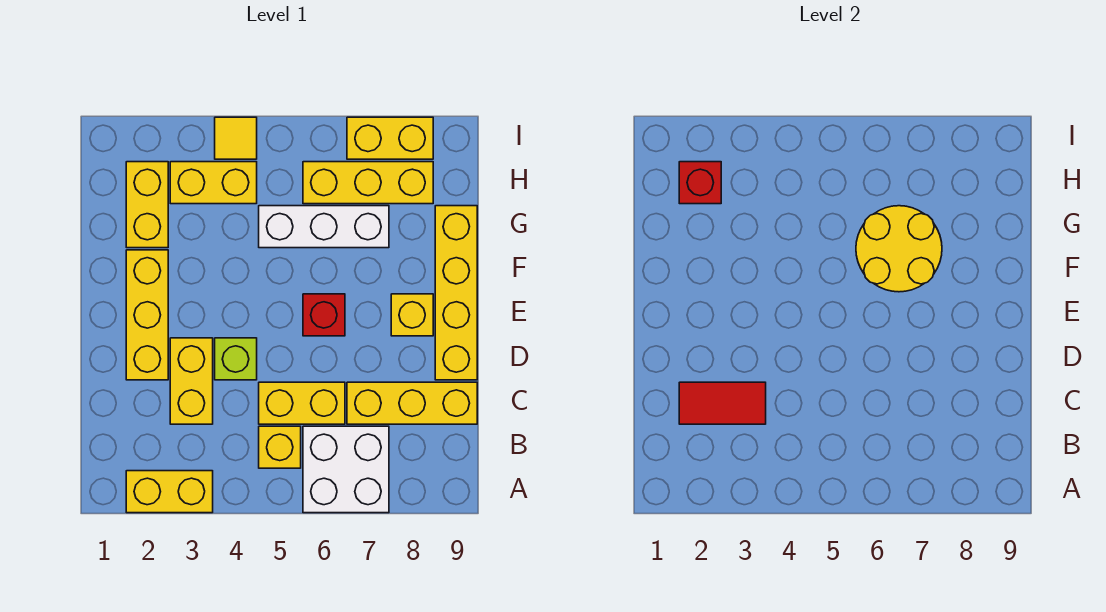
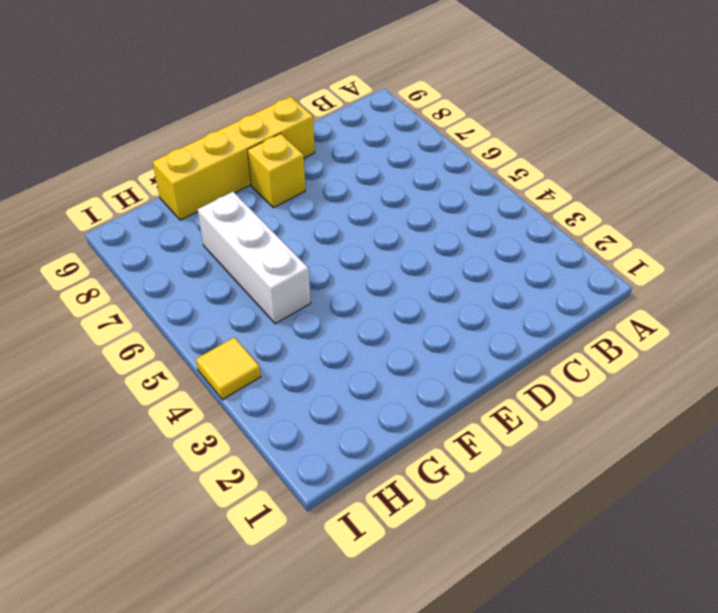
none -> yellow 1x2 brick [126,471,213,513]
none -> white 2x2 brick [303,426,389,513]
none -> yellow 1x1 brick [259,426,301,468]

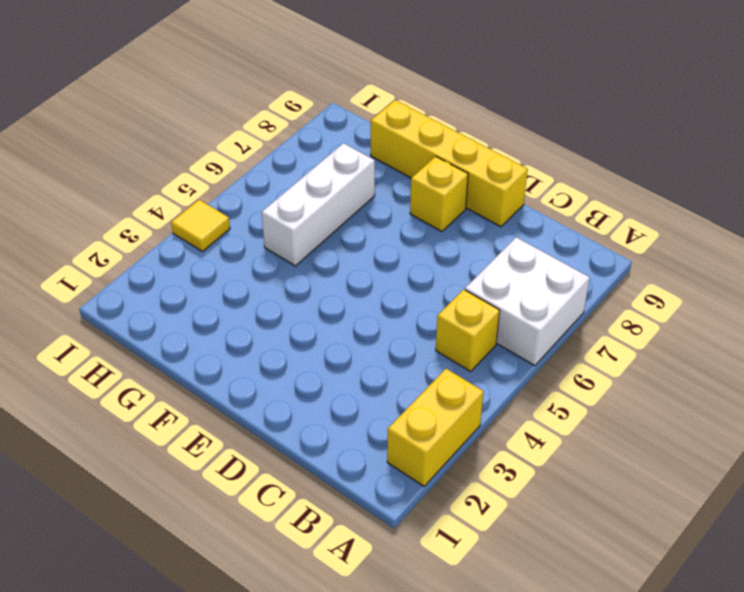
none -> yellow 1x2 brick [170,338,213,424]
none -> yellow 1x2 brick [259,382,345,424]
none -> yellow 1x3 brick [347,382,477,424]

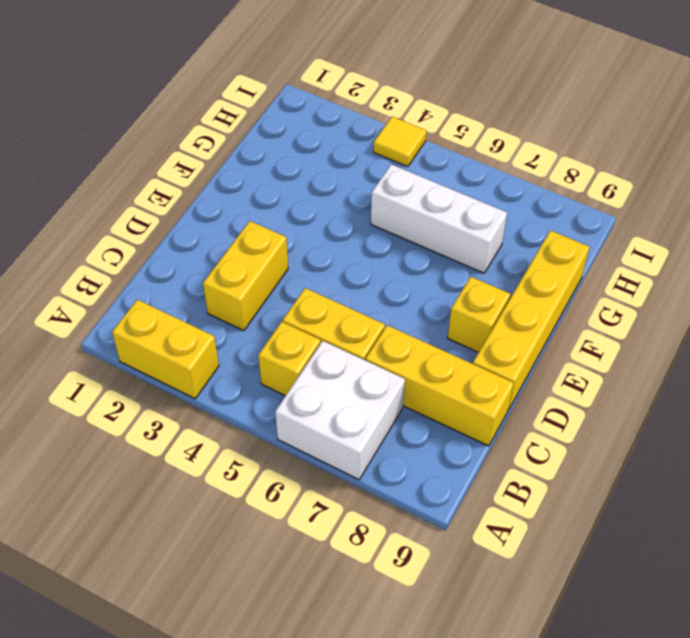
none -> yellow 1x3 brick [126,250,168,380]
none -> lime 1x1 brick [215,338,257,380]
none -> red 1x1 brick [303,294,345,336]

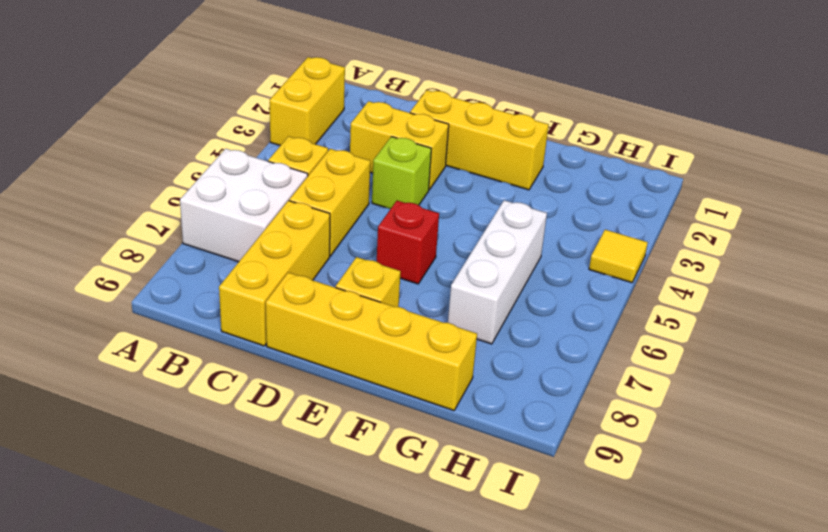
none -> yellow 1x2 brick [126,162,168,248]
none -> yellow 1x2 brick [170,162,257,204]
none -> yellow 1x3 brick [303,162,433,204]

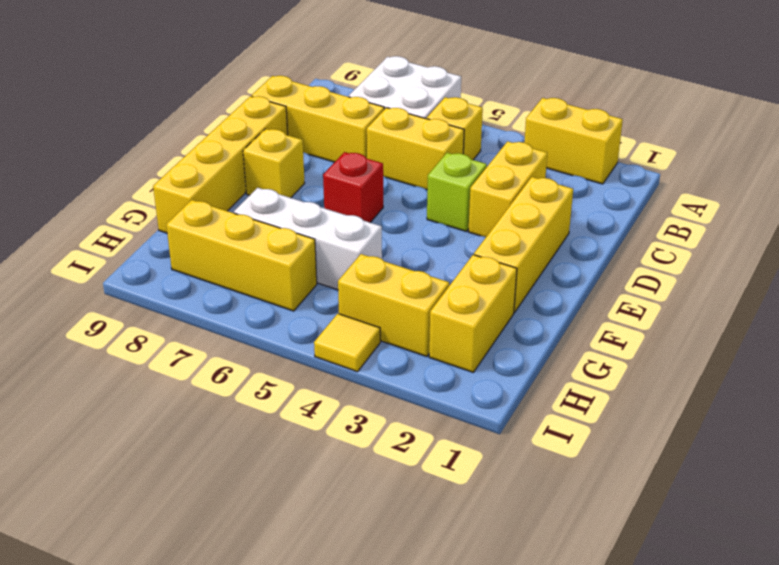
none -> yellow 1x2 brick [347,117,433,159]
none -> red 1x2 tile [679,382,766,424]
none -> yellow 2x2 round brick [856,206,942,292]

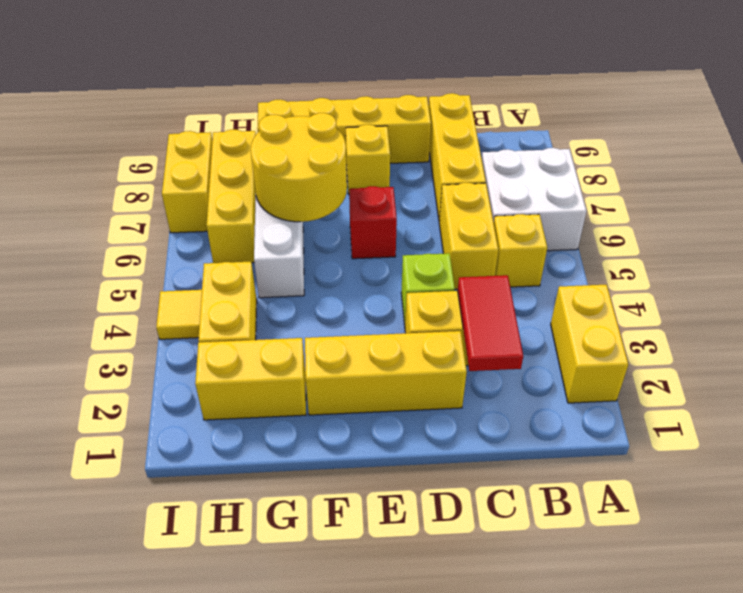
none -> red 1x1 brick [679,162,721,204]

